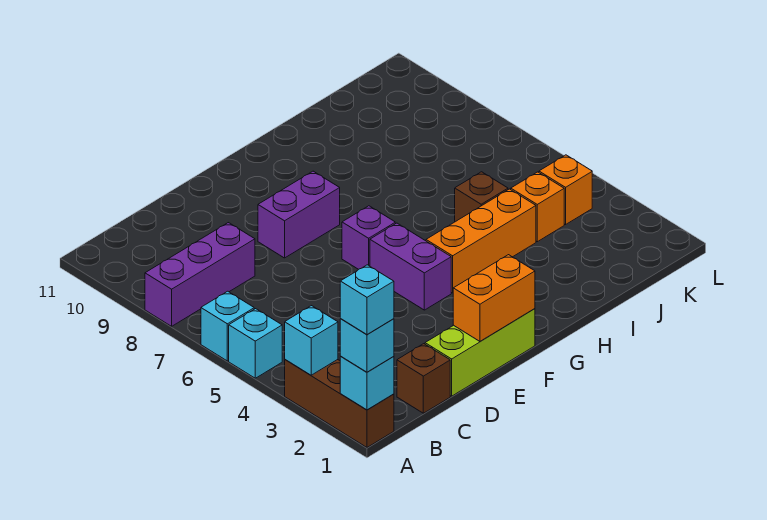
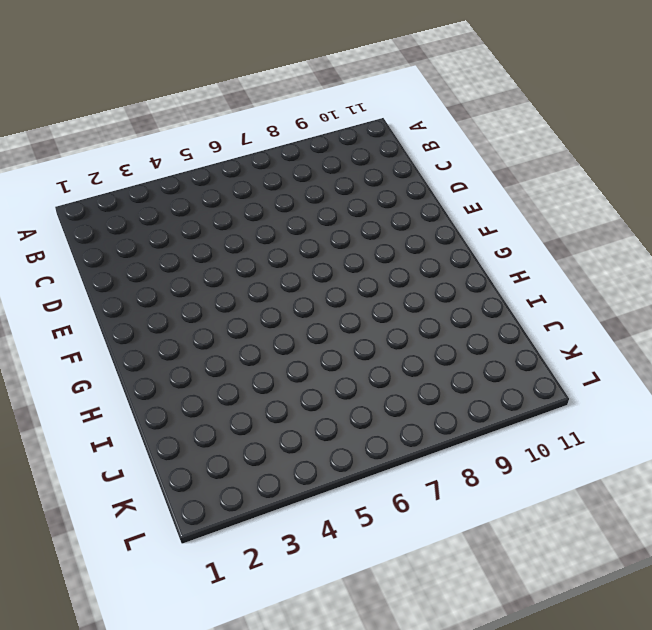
none -> brown 1x3 brick [285,360,394,447]
none -> cyan 1x1 brick [229,309,282,378]
none -> cyan 1x1 brick [201,291,254,361]

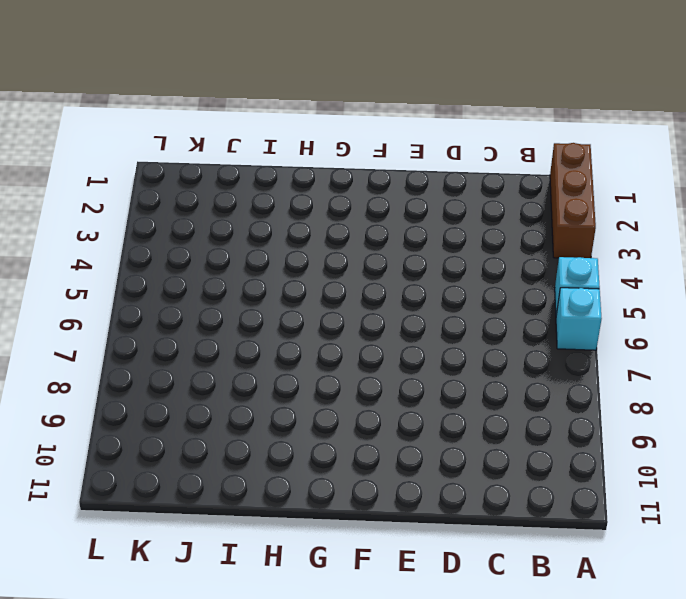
none -> purple 1x3 brick [145,223,255,326]
none -> brown 1x1 brick [397,344,450,413]
none -> lime 1x3 brick [425,309,535,396]

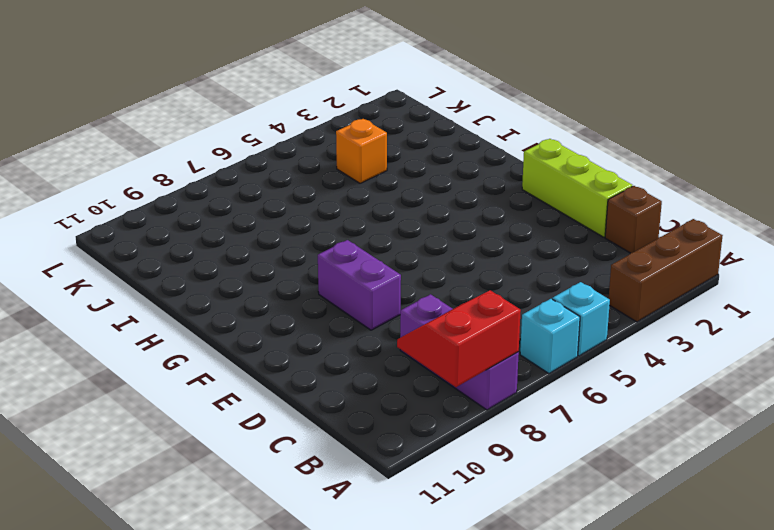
red 2x2 slope [397,290,521,387] -> none
none -> purple 1x2 brick [370,223,451,310]
none -> purple 1x1 brick [342,206,395,269]
none -> orange 1x3 brick [426,189,536,293]

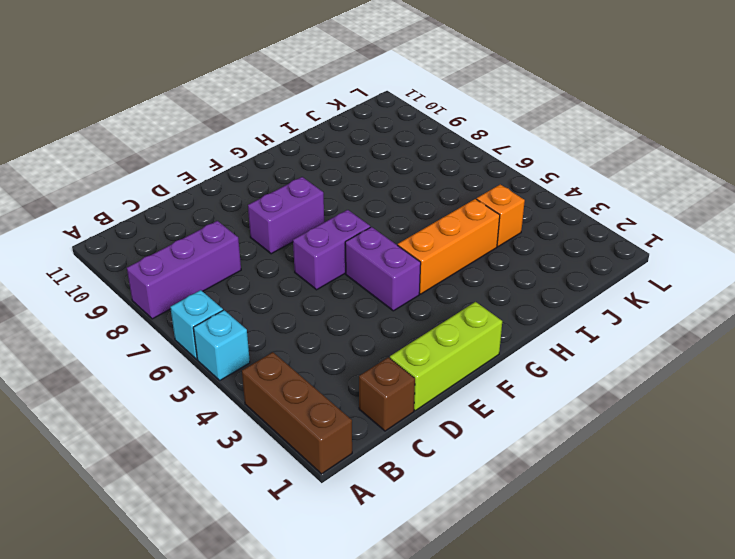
purple 1x2 brick [293,210,370,290] -> purple 1x1 brick [342,206,395,269]
none -> brown 1x1 brick [455,172,508,222]
none -> orange 1x1 brick [539,155,592,225]
none -> cyan 1x1 brick [340,356,394,410]

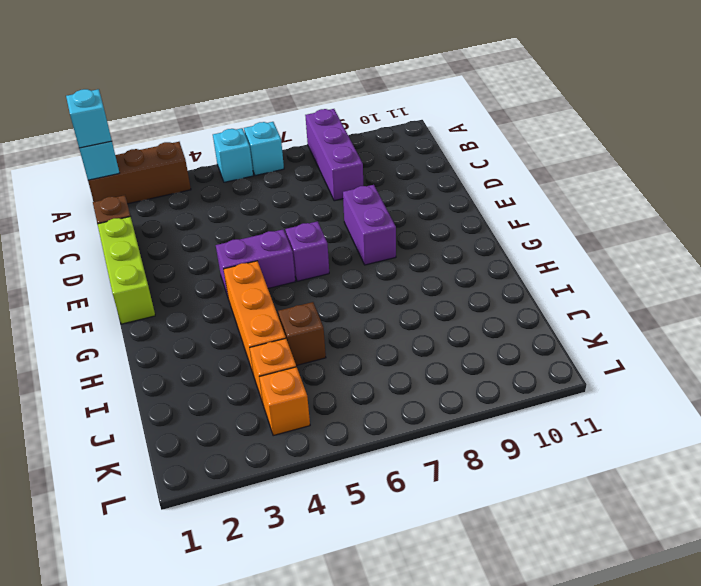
none -> cyan 1x1 brick [285,306,338,375]
none -> orange 1x2 brick [453,255,535,341]
none -> cyan 1x1 brick [340,265,394,334]

